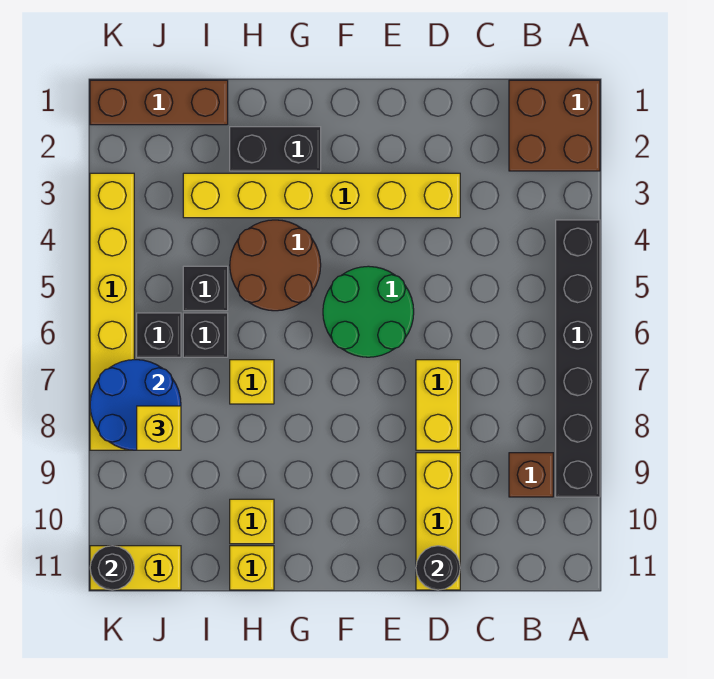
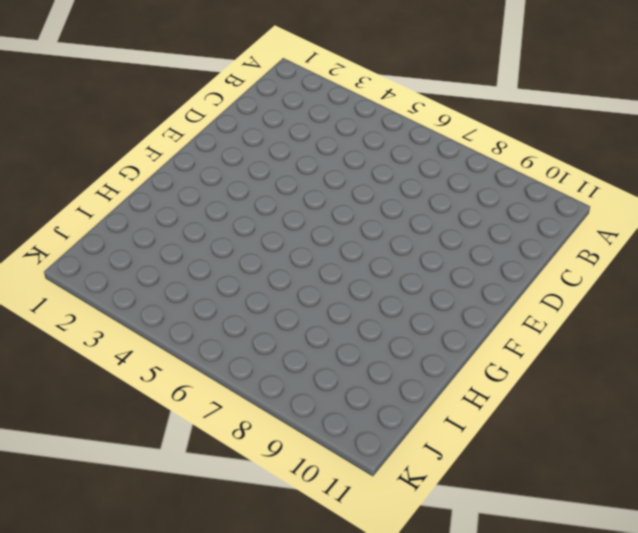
none -> brown 2x2 brick [509,80,600,171]
none -> black 1x6 brick [556,220,600,497]
none -> brown 1x1 brick [509,453,553,497]

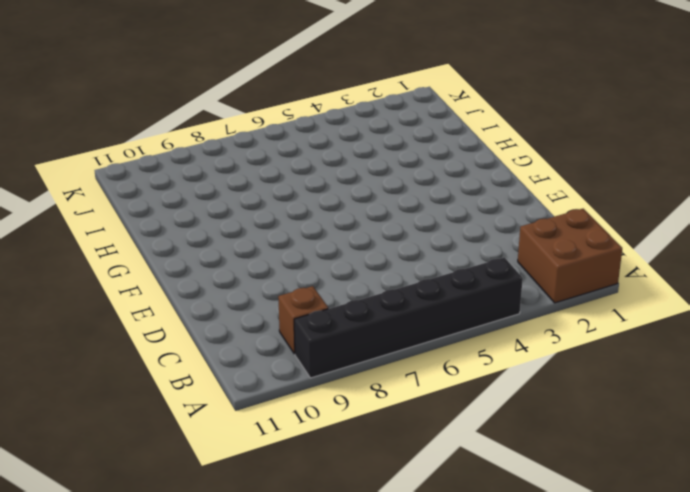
none -> yellow 1x6 brick [183,173,460,218]
none -> yellow 1x2 brick [416,360,460,450]
none -> yellow 1x3 brick [416,453,460,590]

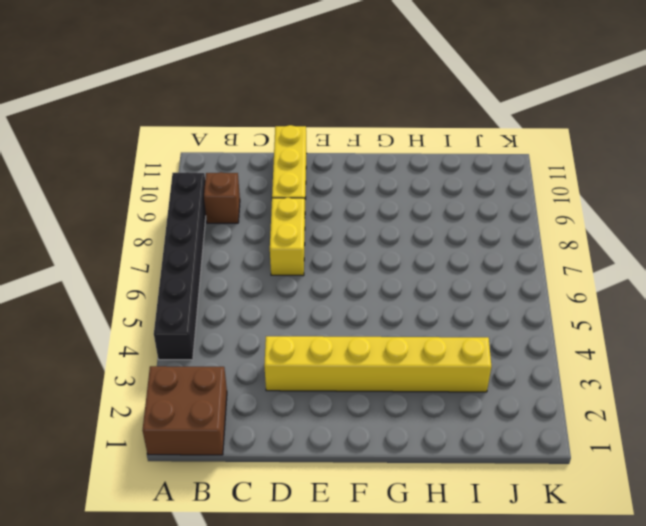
none -> green 2x2 round brick [323,266,414,357]
none -> black 1x2 brick [230,127,321,171]
none -> brown 2x2 round brick [230,220,321,311]

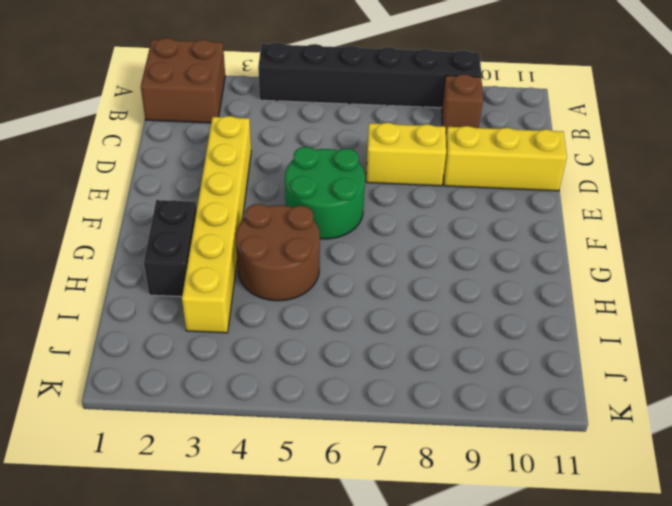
none -> yellow 1x1 brick [230,360,274,404]
none -> yellow 1x1 brick [230,499,274,544]
none -> yellow 1x1 brick [230,546,274,590]

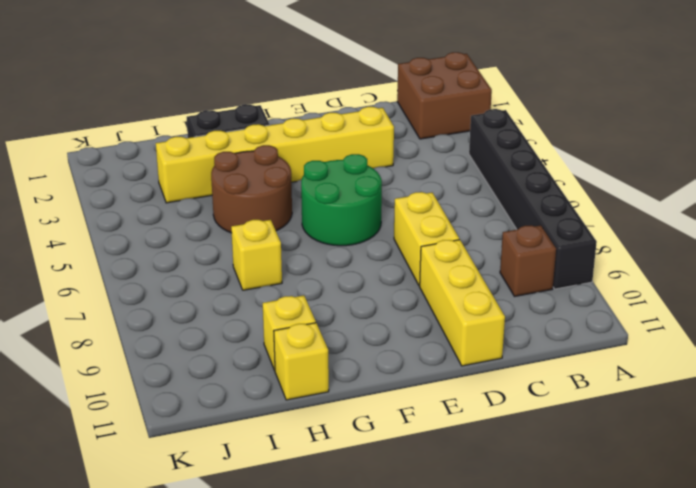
none -> brown 1x3 brick [90,80,228,125]
none -> black 1x1 brick [183,266,228,311]
none -> black 1x1 brick [183,313,228,357]

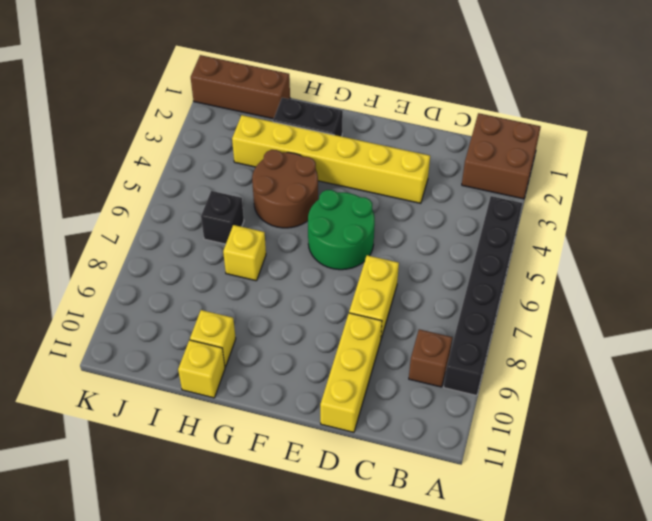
none -> black 1x1 brick [183,266,228,311]
none -> black 1x1 brick [137,313,181,357]
none -> yellow 1x2 brick [90,546,181,590]

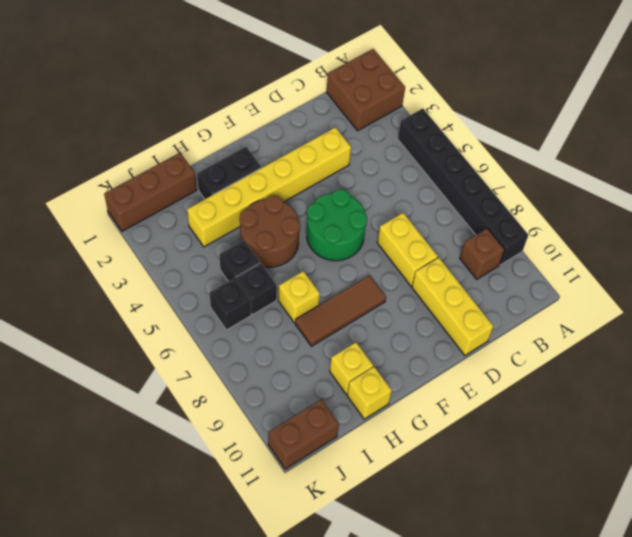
brown 1x3 tile [295,275,386,346] -> none
brown 1x2 brick [268,399,339,469] -> yellow 1x2 brick [90,546,181,590]
none -> yellow 1x6 brick [90,173,134,450]
none -> black 1x1 round brick [416,546,460,590]
none -> blue 2x2 round brick [90,360,181,450]

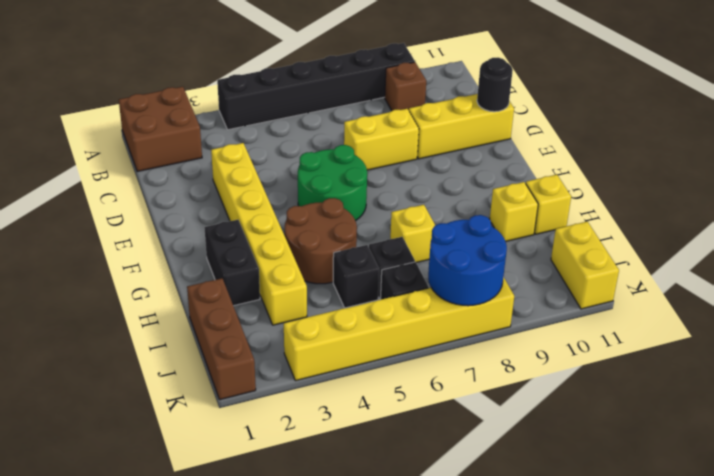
none -> black 1x1 round brick [90,546,134,590]
none -> yellow 1x1 brick [137,406,181,450]

